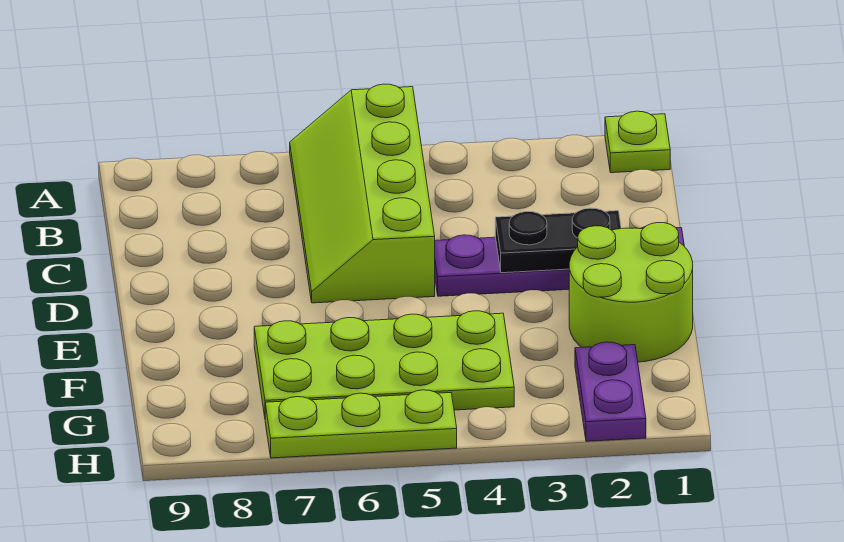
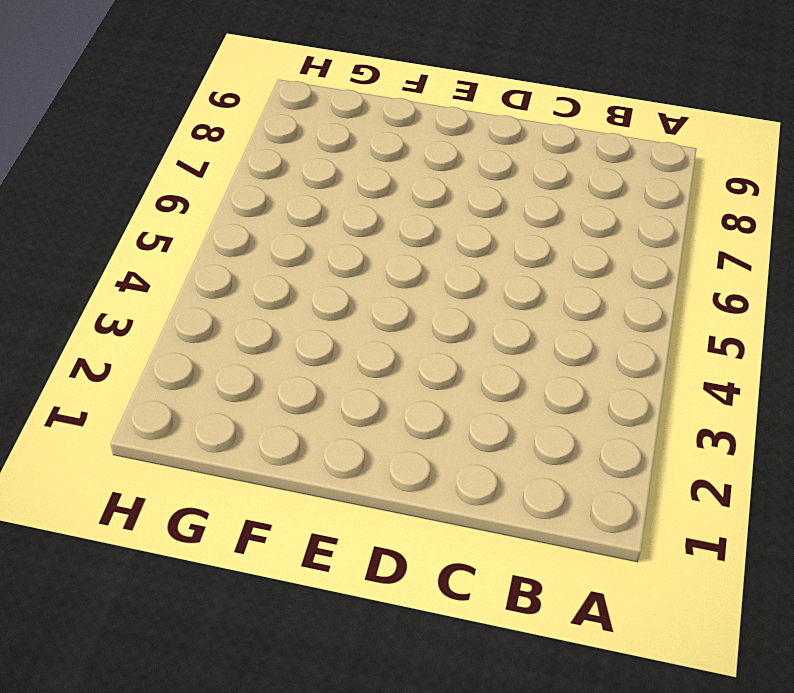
none -> lime 1x1 plate [605,111,670,173]
none -> lime 2x4 slope [290,84,435,303]

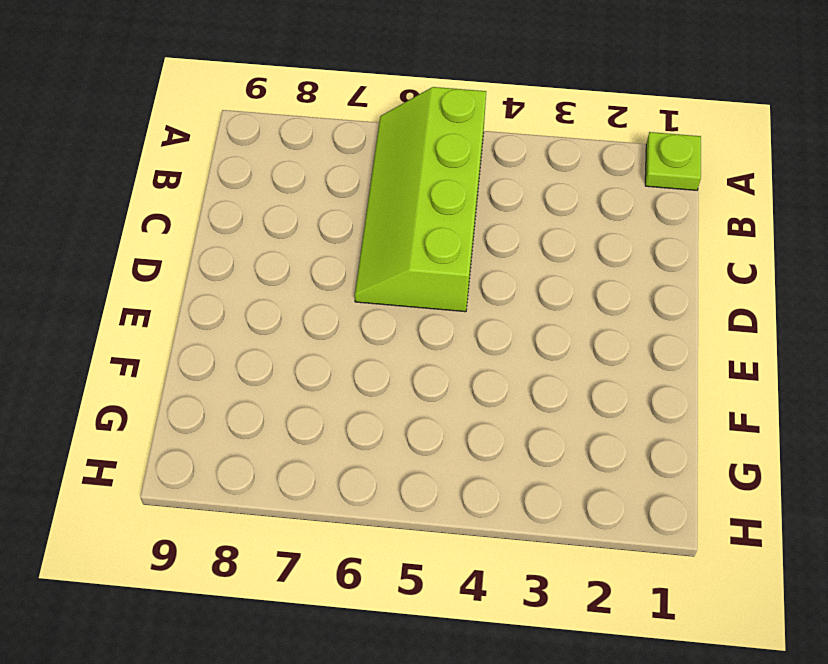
none -> purple 1x4 plate [435,227,684,296]
none -> lime 2x2 round brick [569,223,693,362]

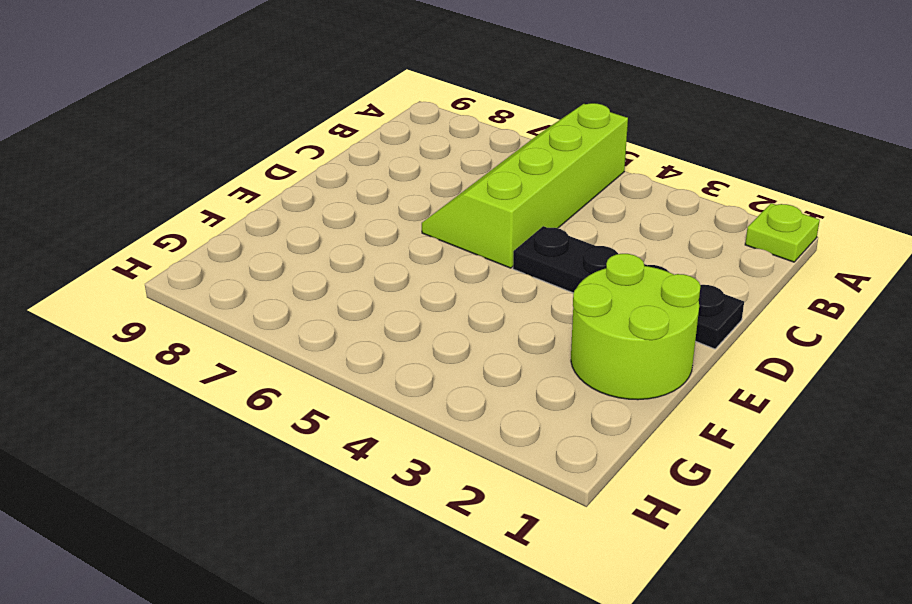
black 1x4 plate [513,226,744,349] -> purple 1x4 plate [435,227,684,296]
none -> lime 2x4 plate [254,311,514,416]
none -> purple 1x2 plate [575,342,646,441]

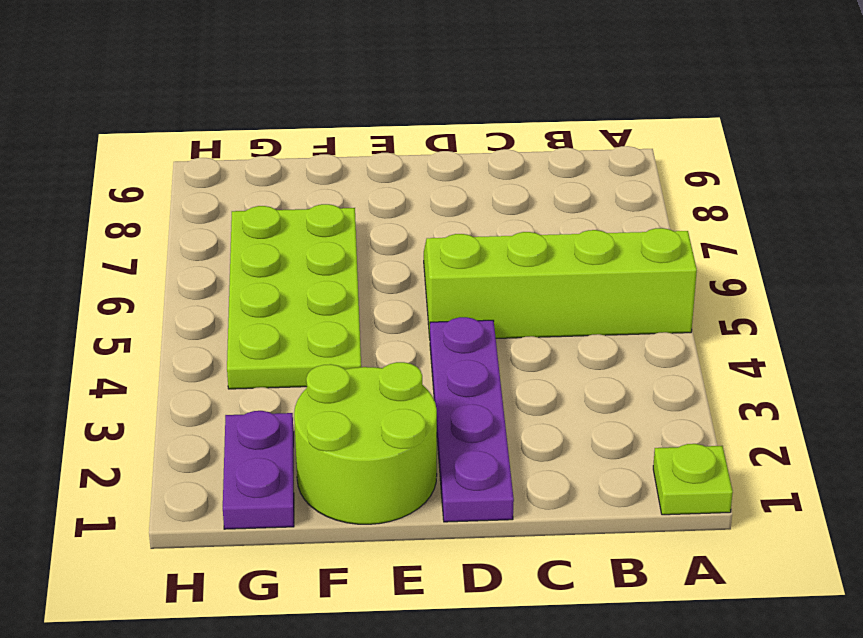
purple 1x2 plate [223,411,294,529] -> purple 1x2 plate turned to [575,342,646,441]
none -> lime 1x3 plate [265,390,457,458]
none -> black 1x2 plate [495,208,621,273]

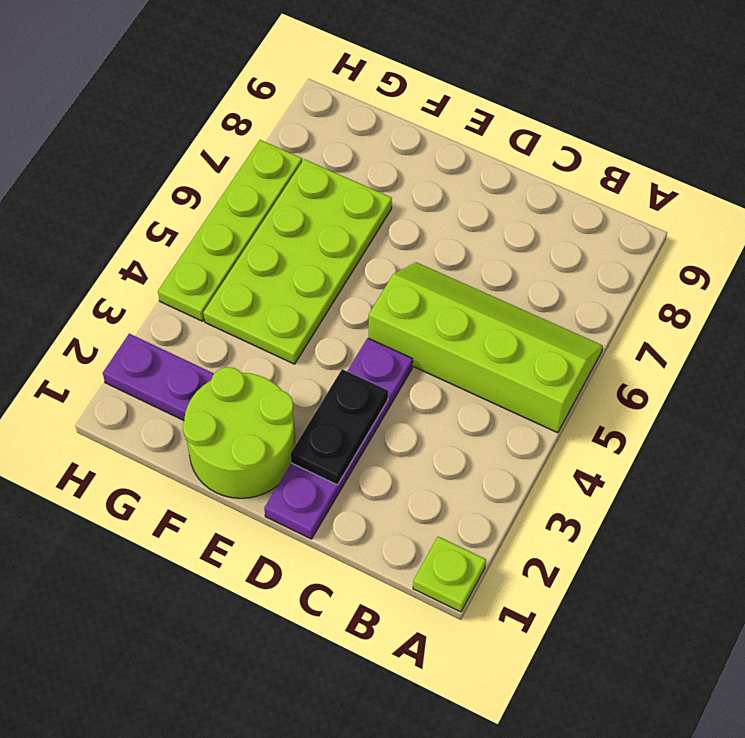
lime 1x4 plate [158,140,302,321] -> lime 1x3 plate [265,390,457,458]

